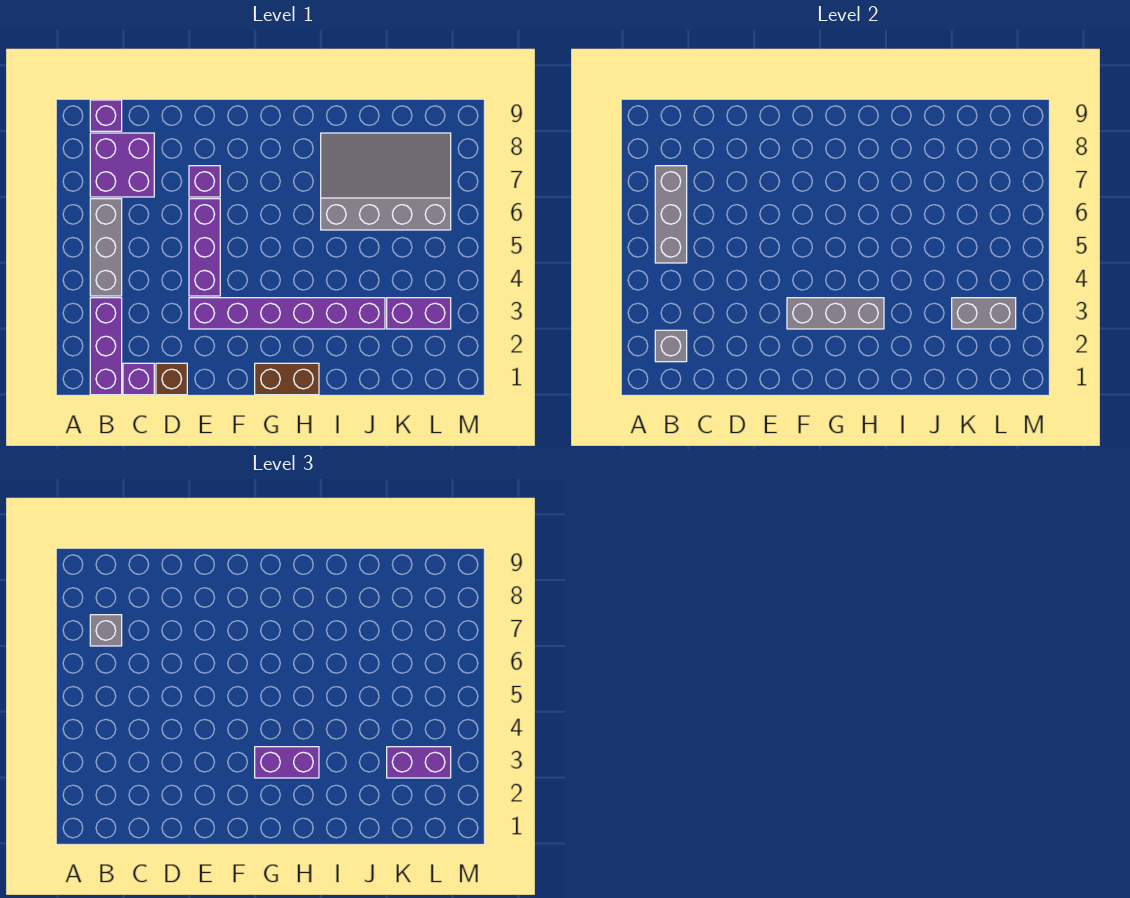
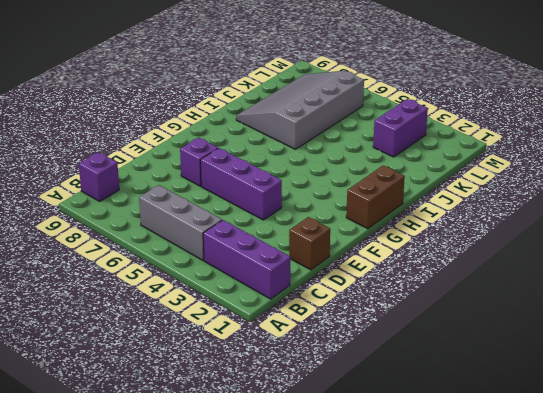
none -> purple 2x2 brick [90,133,154,197]
none -> purple 1x1 brick [123,363,154,395]
none -> purple 1x6 brick [189,298,385,329]

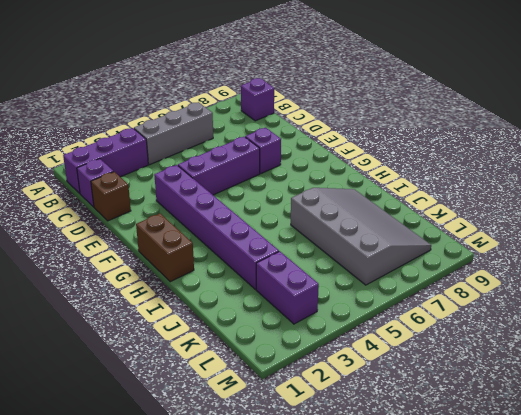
none -> purple 2x2 brick [90,133,154,197]
none -> grey 1x1 brick [655,330,687,362]
none -> grey 1x3 brick [655,166,687,263]

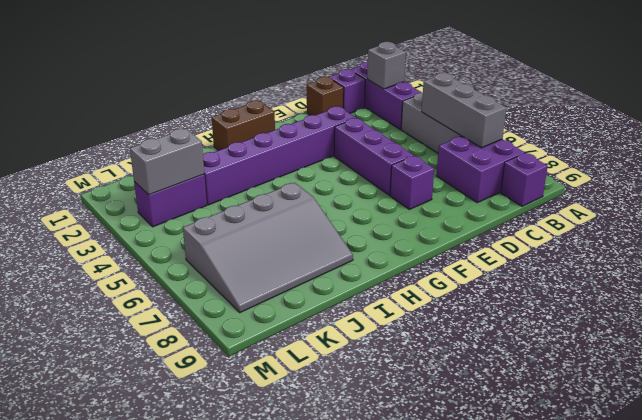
none -> grey 1x3 brick [787,298,884,329]
none -> grey 1x1 brick [90,615,122,646]
none -> purple 1x2 brick [255,747,319,778]

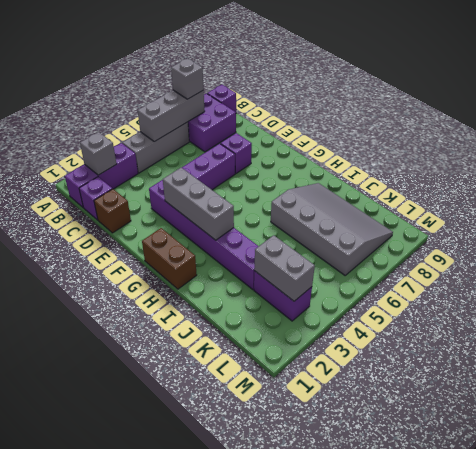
none -> purple 1x2 brick [255,747,319,778]
none -> purple 1x2 brick [387,747,451,778]

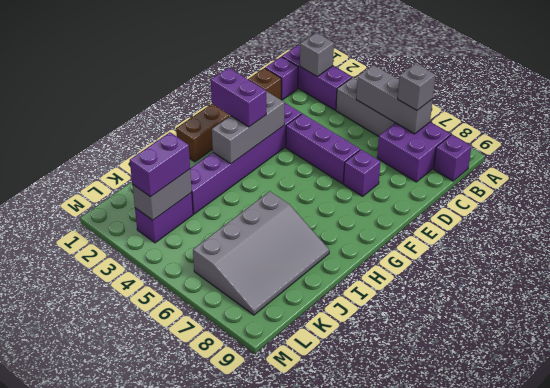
purple 1x2 brick [211,68,266,127] -> purple 1x2 brick turned to [255,747,319,778]

